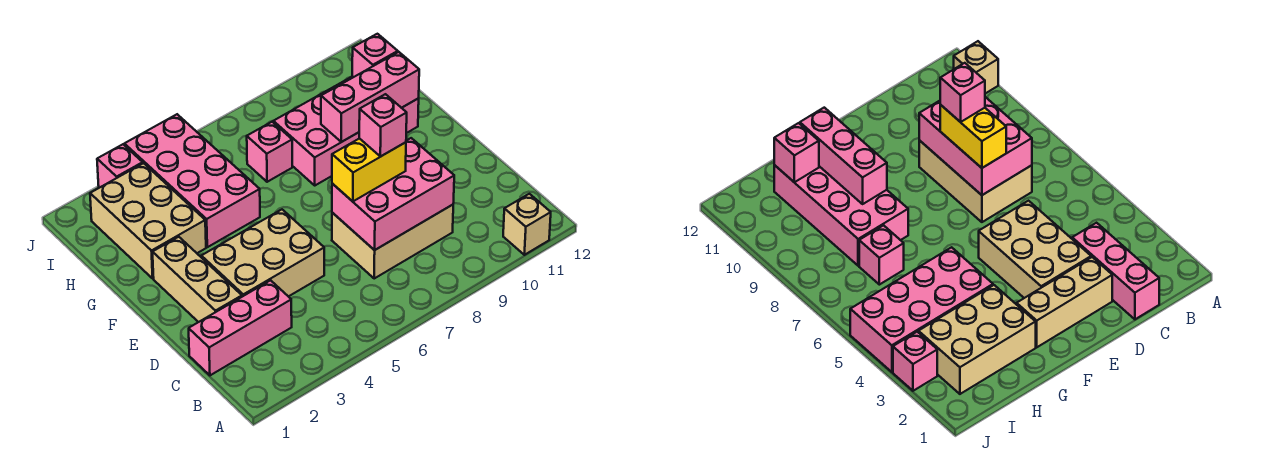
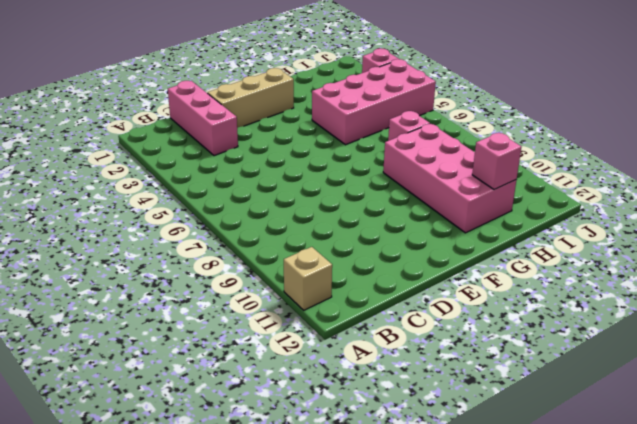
none -> tan 2x3 brick [332,205,453,278]
none -> tan 2x3 brick [201,210,324,297]
none -> tan 2x3 brick [90,163,206,278]

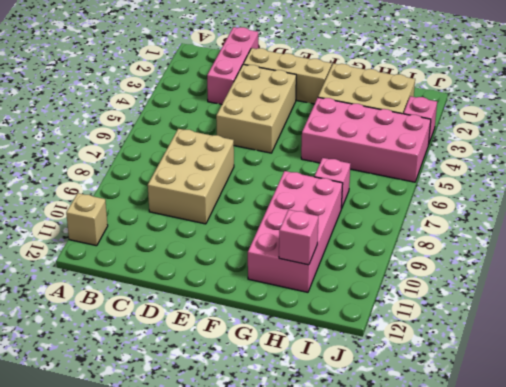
none -> pink 2x3 brick [332,138,454,250]
none -> pink 1x3 brick [321,52,419,142]
none -> yellow 1x2 brick [332,138,406,201]

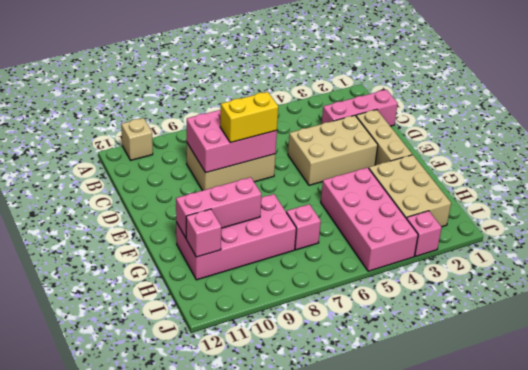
none -> pink 1x1 brick [359,94,407,157]

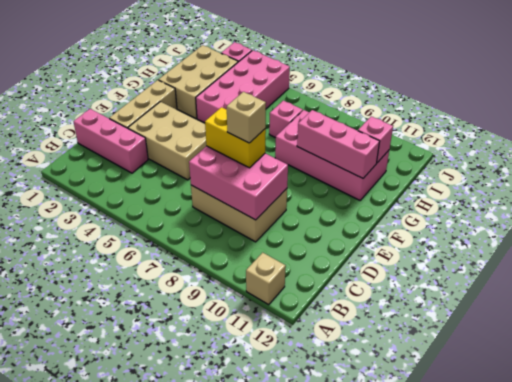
tan 1x1 brick [227,92,266,143] -> pink 1x1 brick [359,94,407,157]

